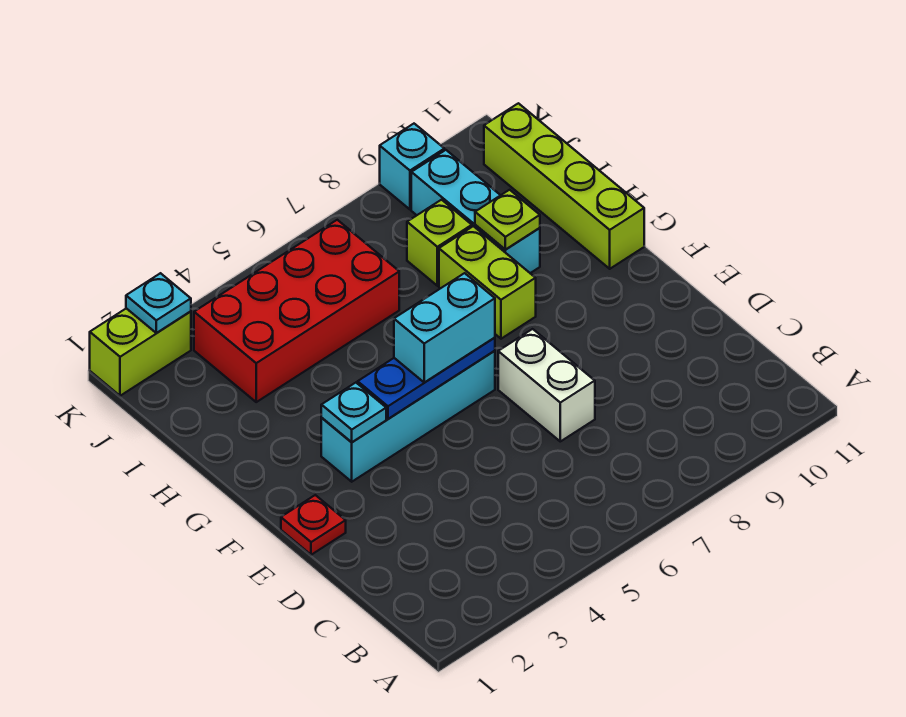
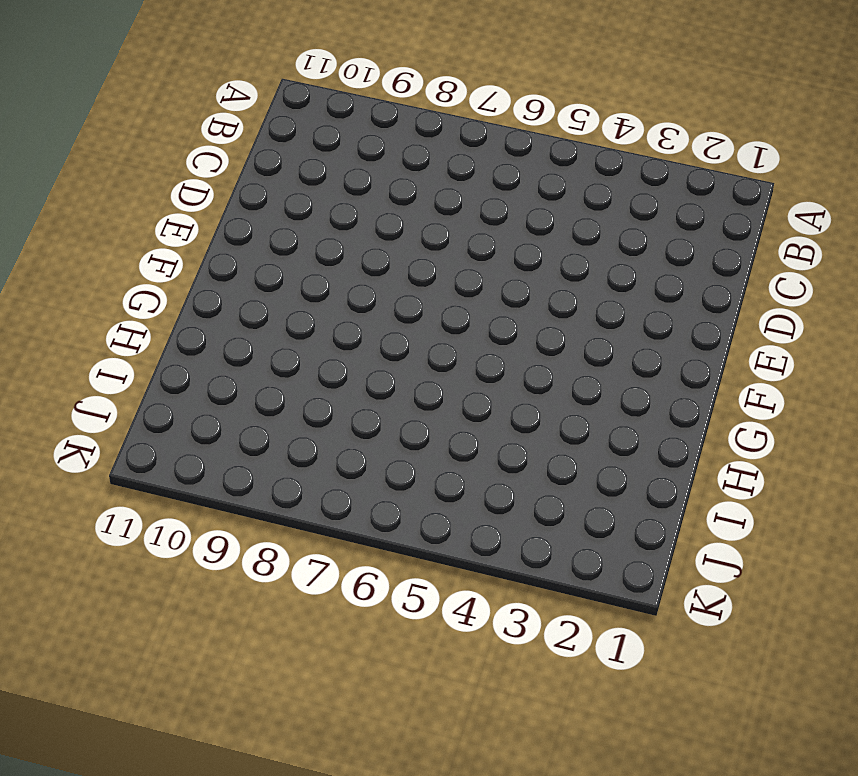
none -> white 1x2 brick [498,329,595,441]
none -> red 1x1 plate [281,495,346,555]
none -> cyan 1x4 brick [321,351,495,482]

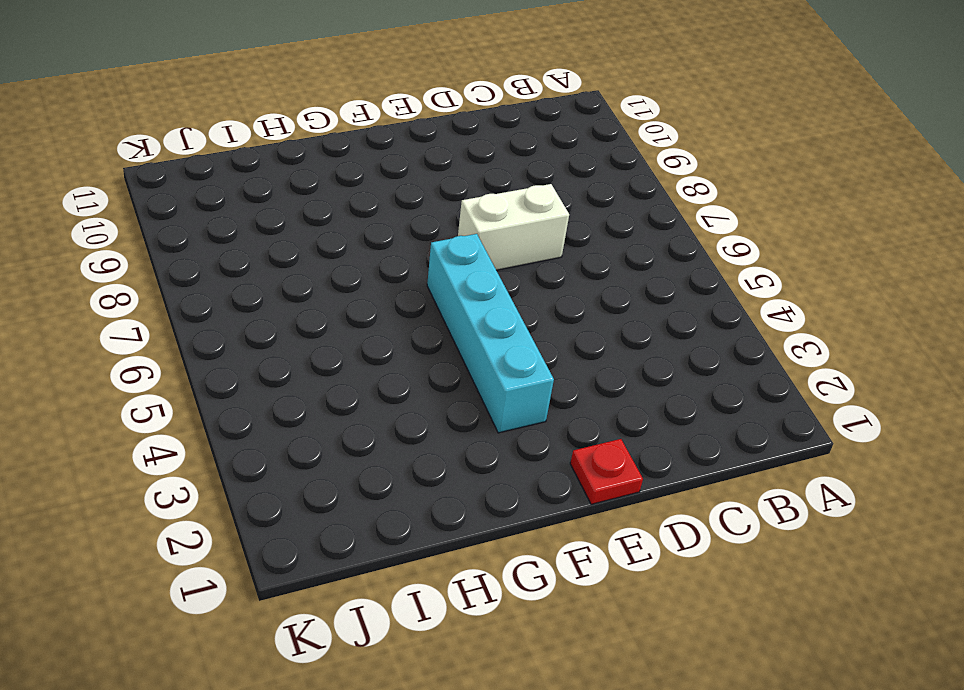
none -> lime 1x2 brick [439,226,536,339]
none -> lime 1x4 brick [484,103,644,269]
none -> cyan 1x3 brick [411,150,540,273]

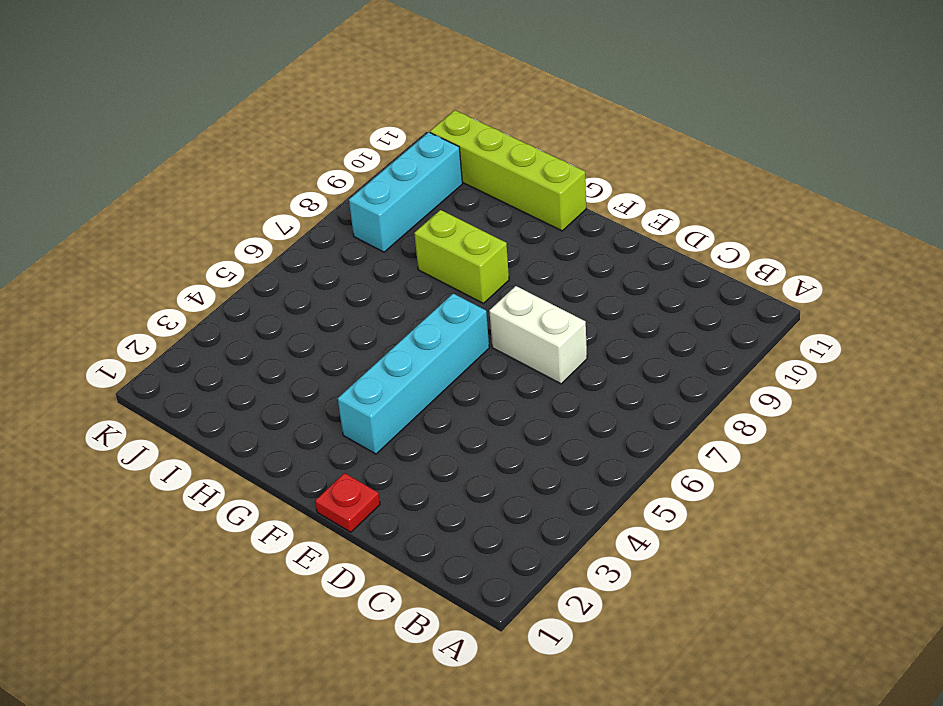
cyan 1x3 brick [349,132,462,252] -> cyan 1x3 brick turned to [411,150,540,273]
none -> red 2x4 brick [194,220,399,402]
none -> lime 1x1 brick [407,200,472,286]
none -> lime 1x2 brick [90,308,191,396]

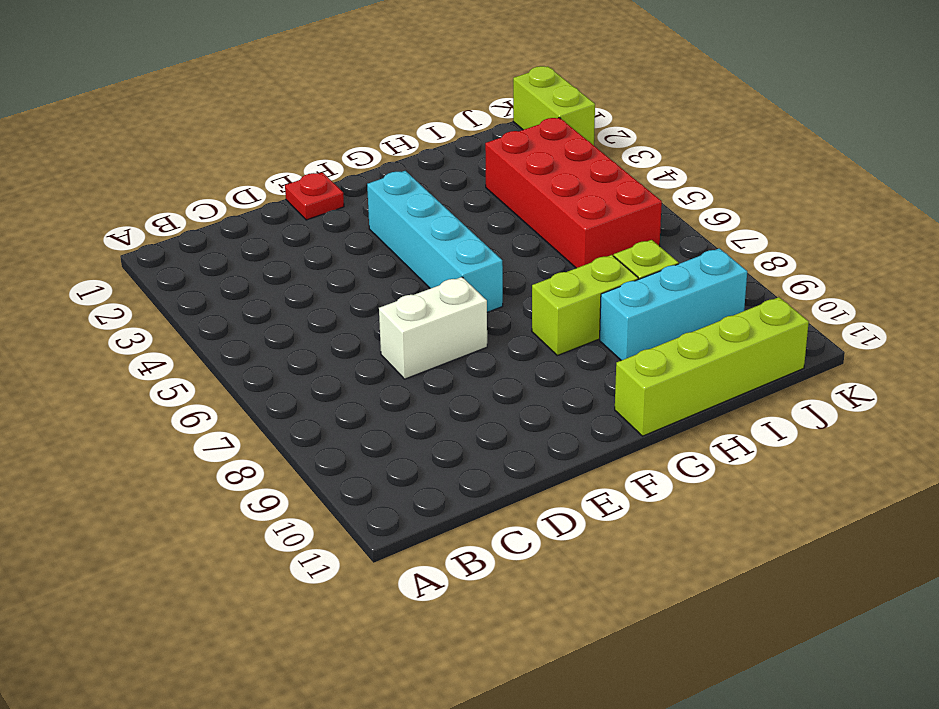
none -> cyan 1x1 brick [380,124,444,209]
none -> cyan 1x1 plate [321,383,386,442]
none -> blue 1x3 plate [358,338,495,419]

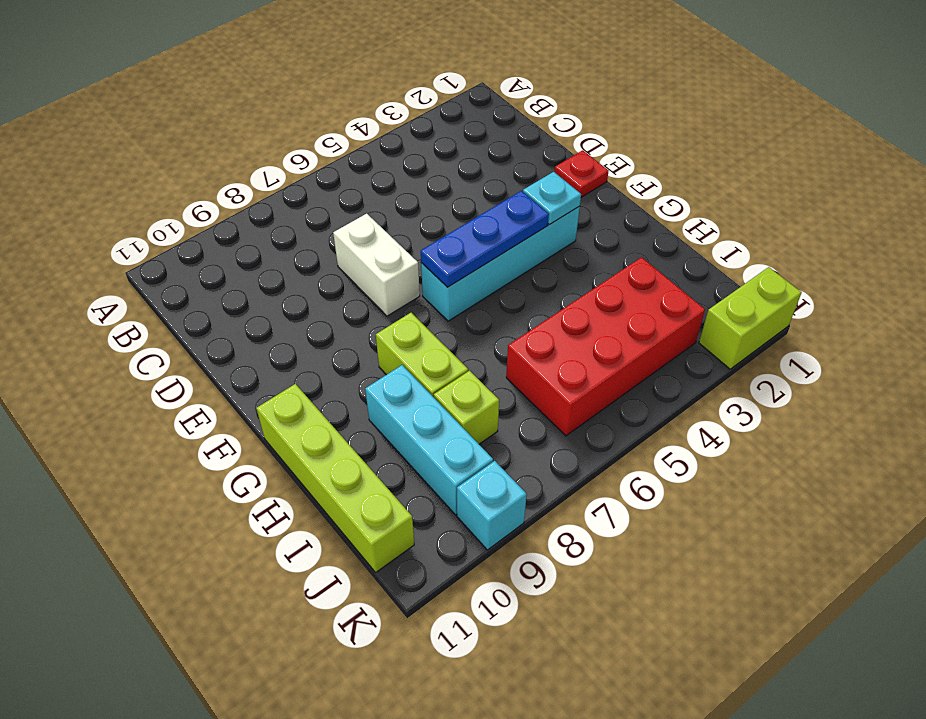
none -> lime 1x1 plate [475,190,540,250]
none -> cyan 1x1 plate [126,273,191,333]
none -> cyan 1x2 brick [394,273,495,383]

